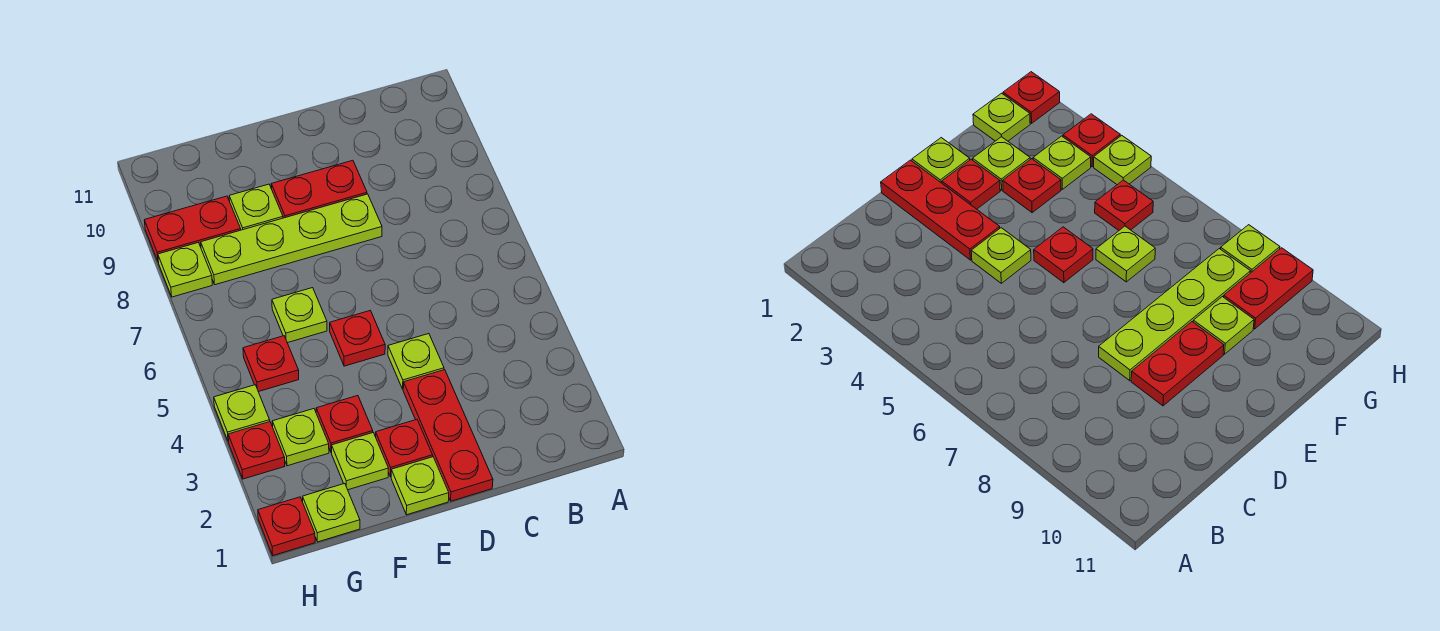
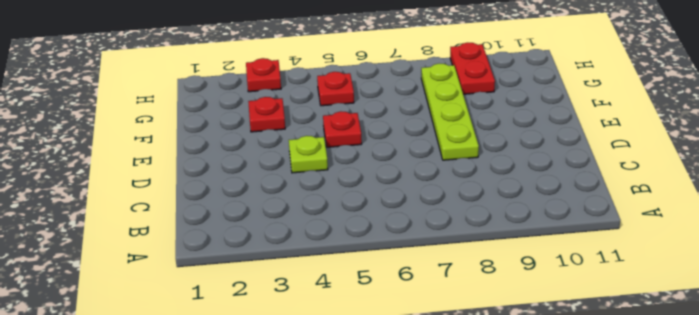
none -> red 1x3 plate [403,370,493,501]
none -> red 1x2 plate [271,160,367,218]
none -> lime 1x1 plate [391,457,449,515]

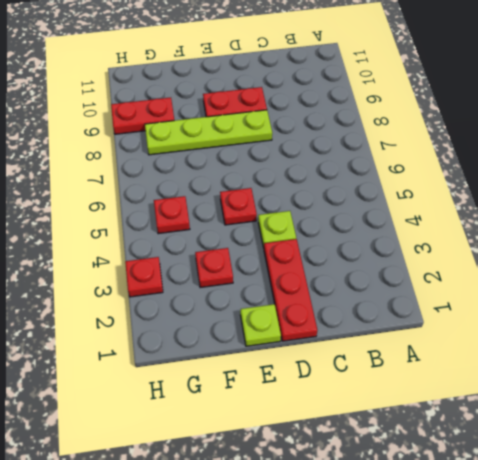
none -> red 1x1 plate [376,420,433,477]
none -> lime 1x1 plate [332,433,389,490]
none -> lime 1x1 plate [272,288,327,343]

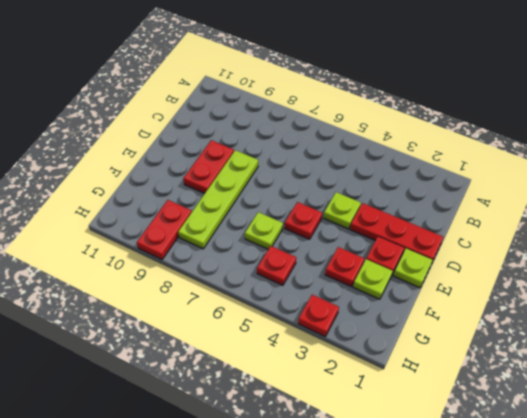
none -> lime 1x1 plate [229,184,283,230]
none -> lime 1x1 plate [303,483,360,542]
none -> lime 1x1 plate [272,409,329,466]

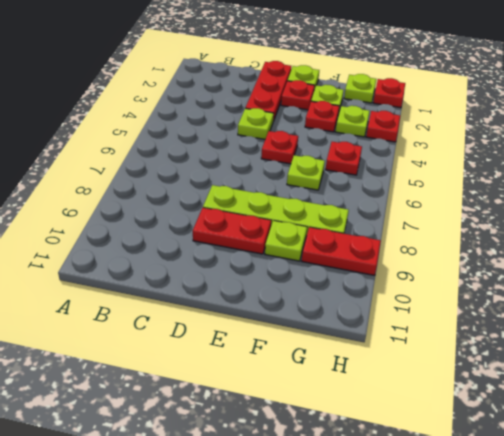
none -> lime 1x1 plate [214,385,270,442]
none -> lime 1x1 plate [158,243,212,297]

